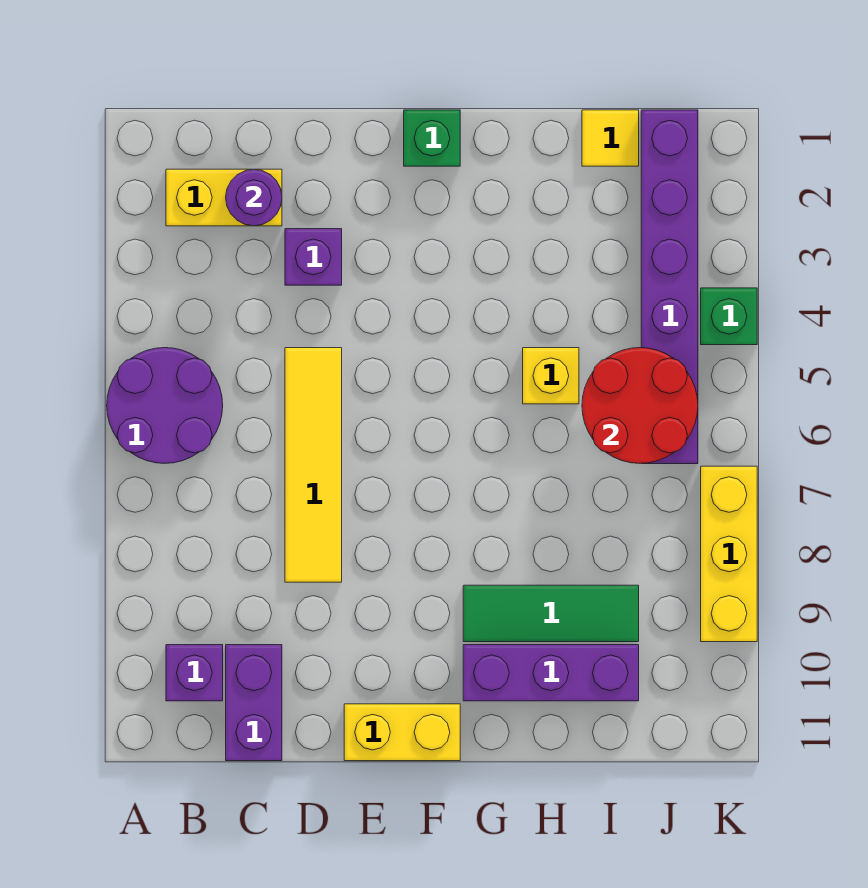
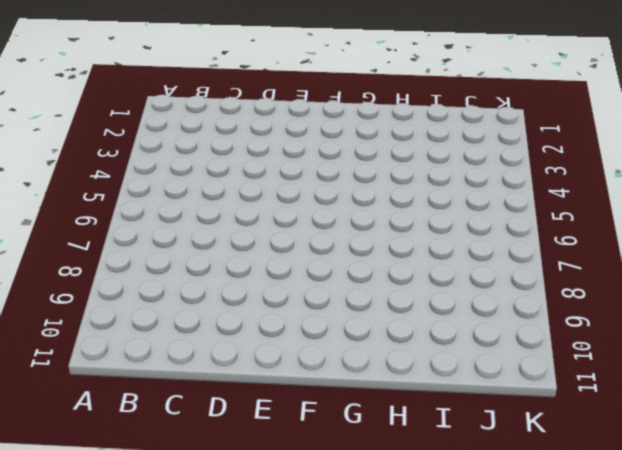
none -> purple 2x2 round brick [107,348,223,464]
none -> yellow 1x2 brick [166,169,282,226]
none -> purple 1x1 brick [166,645,223,701]

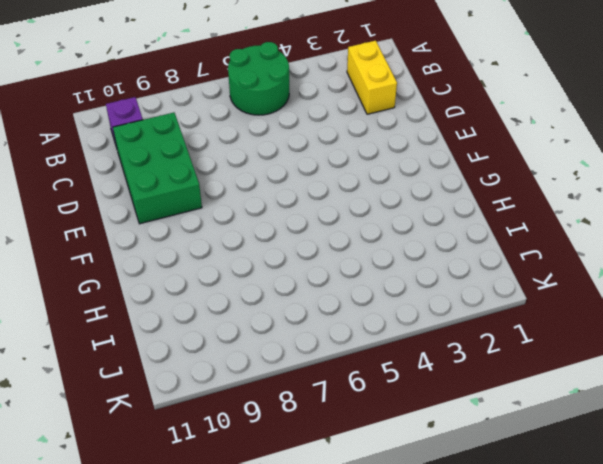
green 2x2 round brick [228,42,289,115] -> purple 2x2 round brick [107,348,223,464]
green 2x3 brick [113,113,202,224] -> purple 1x2 brick [226,645,282,761]
none -> purple 1x1 brick [285,229,342,285]
none -> yellow 1x4 tile [285,348,342,582]
none -> yellow 1x2 brick [344,704,460,761]

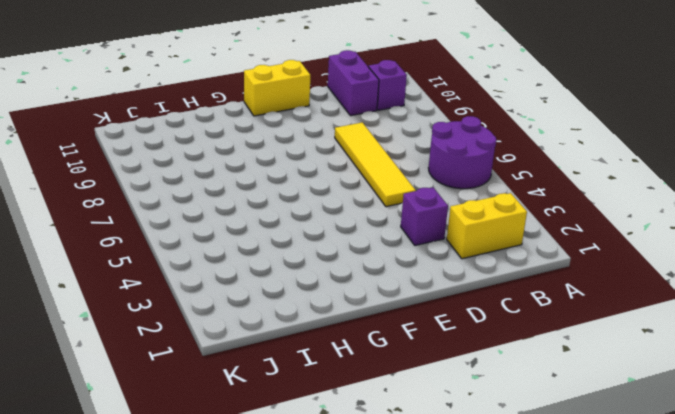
none -> green 1x1 brick [404,110,460,166]
none -> green 1x3 tile [463,585,639,642]
none -> purple 1x3 brick [463,645,639,701]

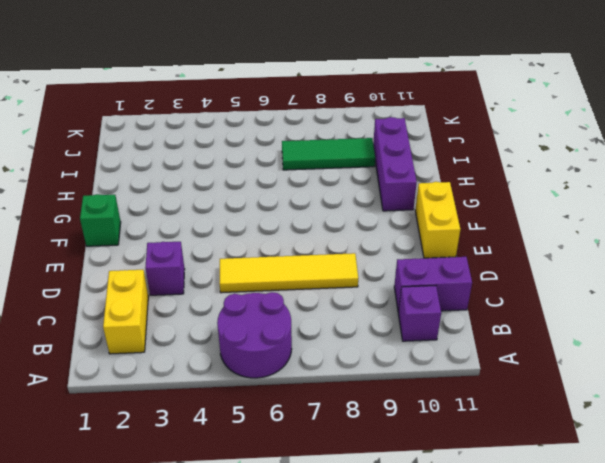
green 1x3 tile [282,138,375,170] -> green 1x3 tile turned to [463,585,639,642]
none -> yellow 1x1 brick [523,348,579,404]
none -> yellow 1x1 tile [582,110,639,166]
none -> purple 1x6 brick [641,110,698,464]

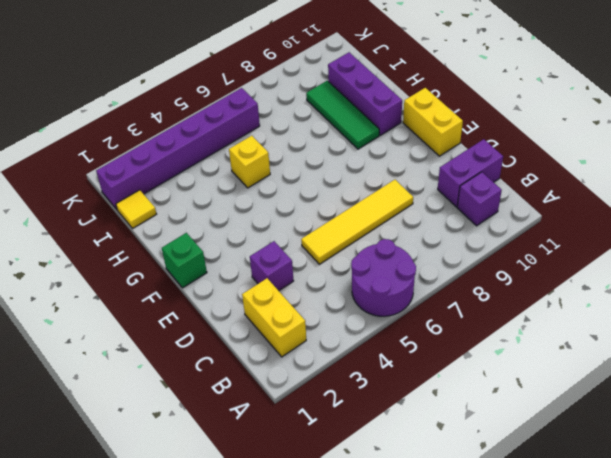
none -> green 1x1 brick [701,288,757,345]
none -> yellow 1x3 brick [701,466,757,642]
none -> purple 1x1 round brick [226,169,282,226]

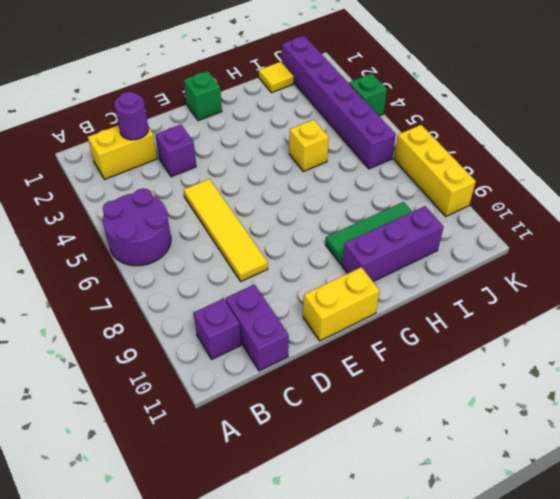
none -> red 2x2 round brick [582,348,698,463]

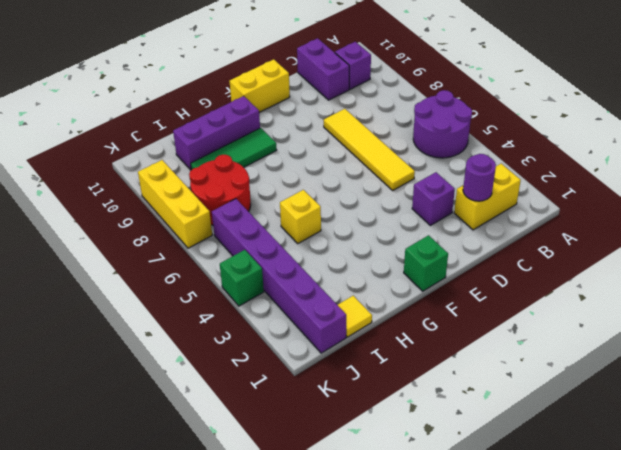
red 2x2 round brick [189,155,251,225] -> red 2x2 round brick moved to [582,348,698,463]

